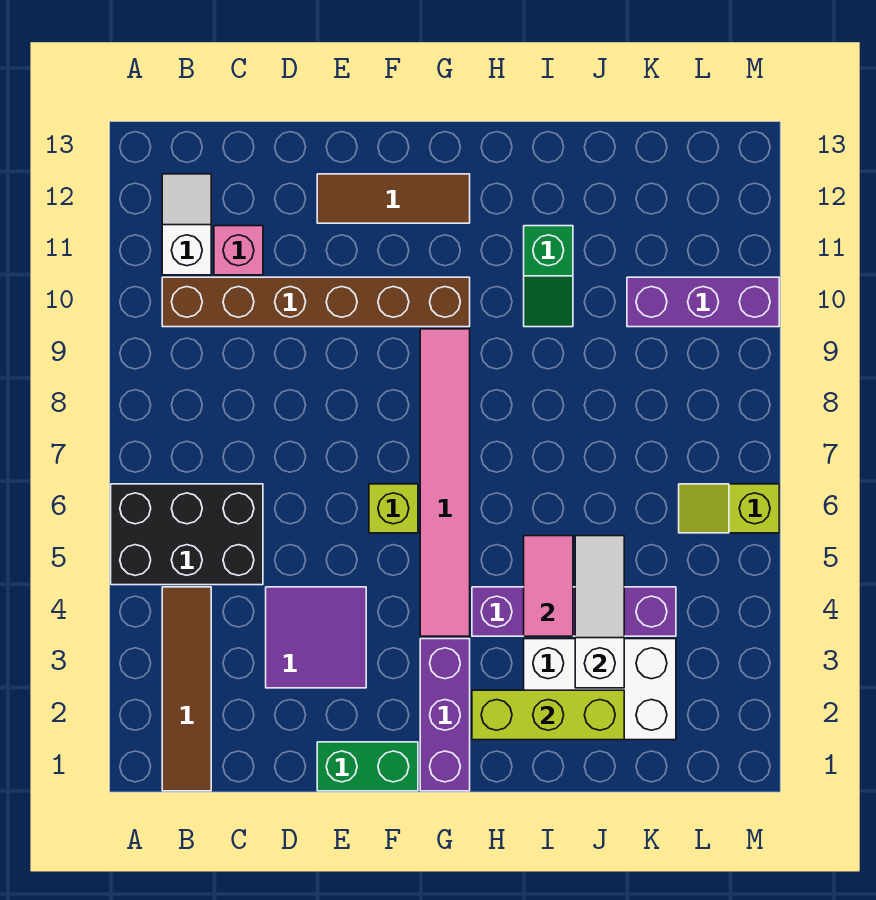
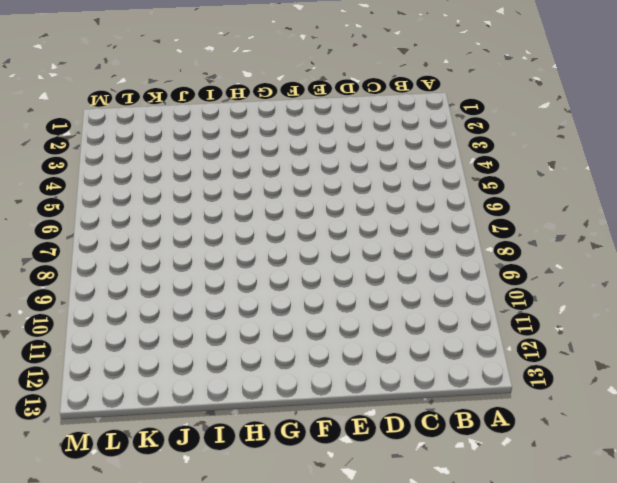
none -> black 2x3 brick [111,484,263,585]
none -> brown 1x4 tile [162,587,211,791]
none -> brown 1x6 brick [162,277,470,327]

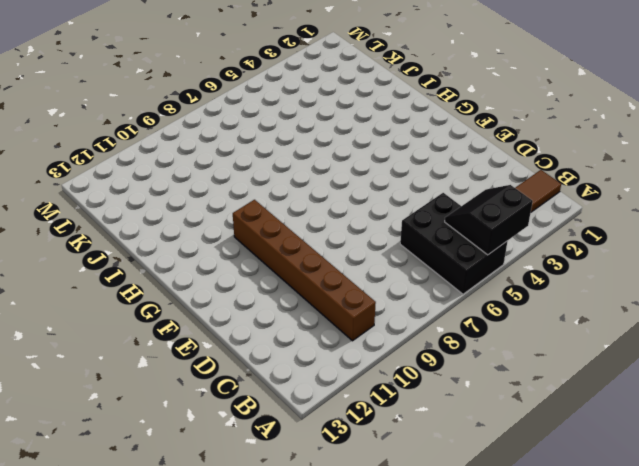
black 2x2 slope [445,185,533,255] -> none
none -> white 1x2 slope [162,174,211,275]
none -> pink 1x1 brick [214,226,263,275]
none -> purple 2x2 tile [266,587,366,688]

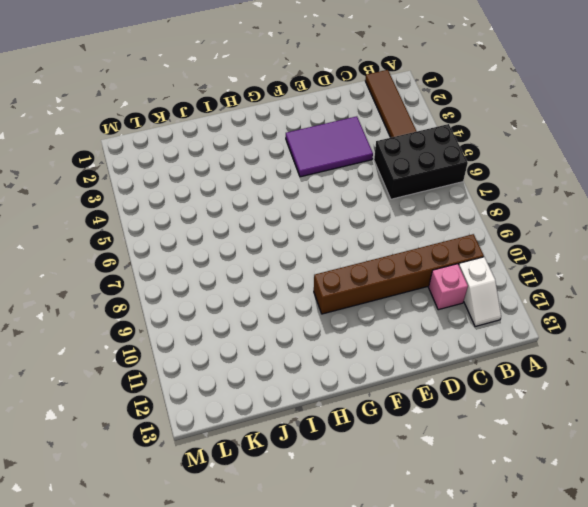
purple 2x3 tile [286,116,373,177] -> purple 2x2 tile [266,587,366,688]
none -> green 1x2 brick [317,742,418,791]
none -> brown 1x3 tile [317,174,470,223]
none -> lime 1x1 brick [369,484,418,533]

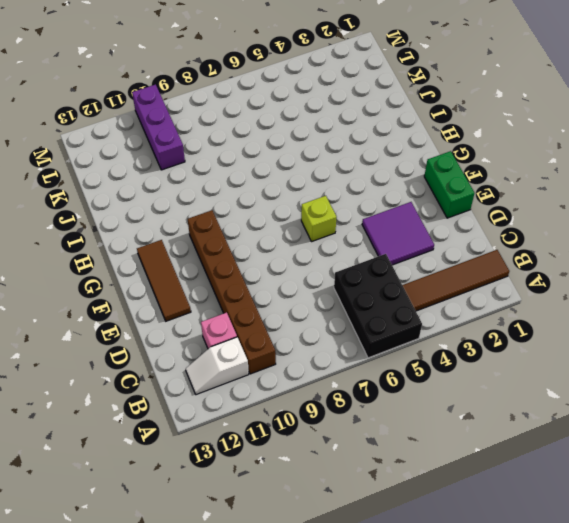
none -> purple 1x3 brick [420,639,470,791]
none -> pink 1x6 tile [420,329,470,636]
none -> purple 1x4 brick [472,587,676,636]

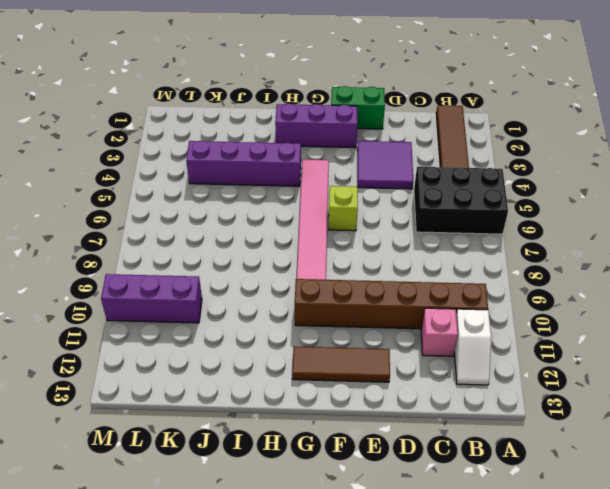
purple 1x3 brick [275,103,358,148] -> purple 1x3 brick turned to [420,639,470,791]
none -> white 2x3 brick [524,639,676,740]
none -> green 1x2 slope [524,226,573,327]
none -> lime 1x2 slope [679,484,779,533]

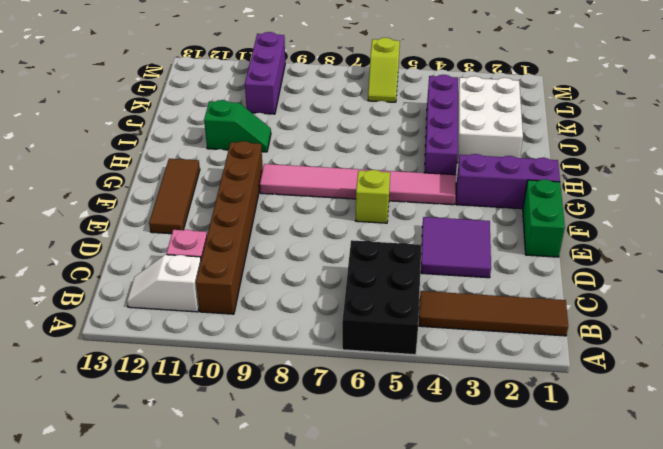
none -> lime 1x3 brick [472,690,624,740]
none -> pink 1x2 tile [524,536,573,636]
none -> white 1x3 slope [575,536,624,688]

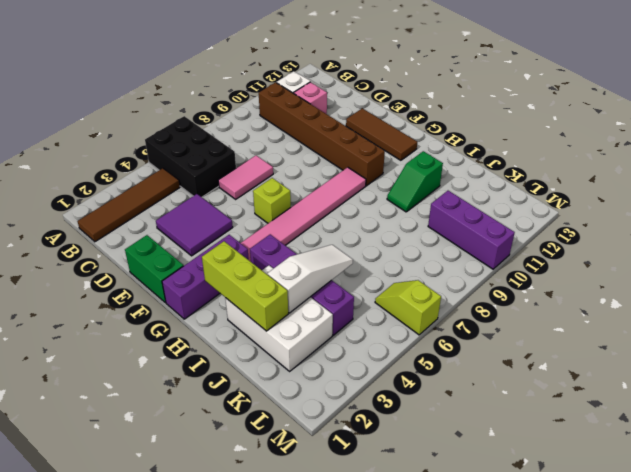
pink 1x2 tile [218,155,273,199] -> pink 1x2 tile moved to [524,536,573,636]

